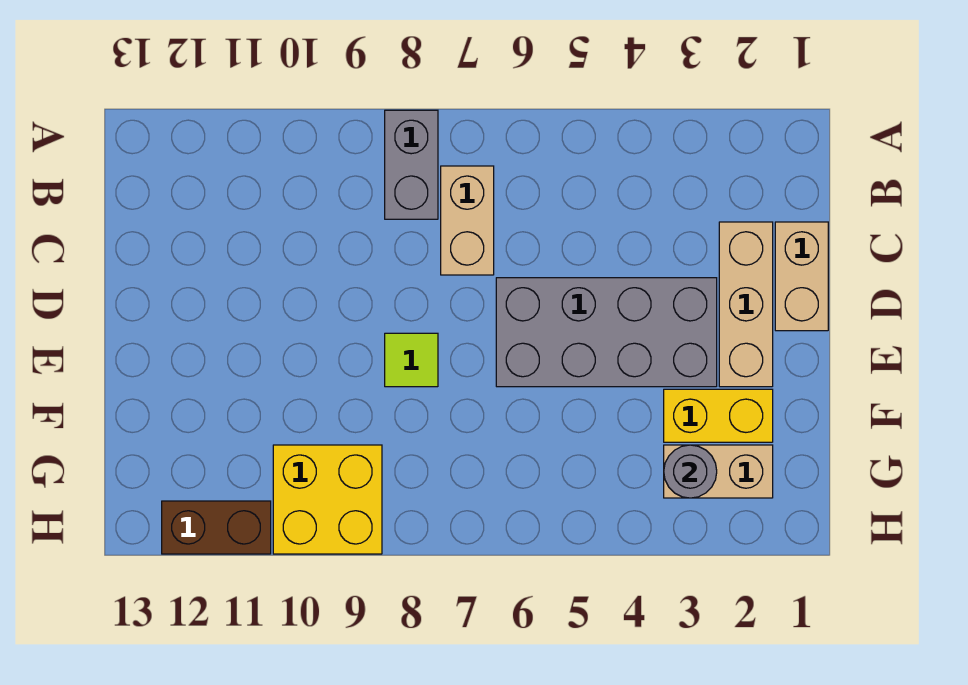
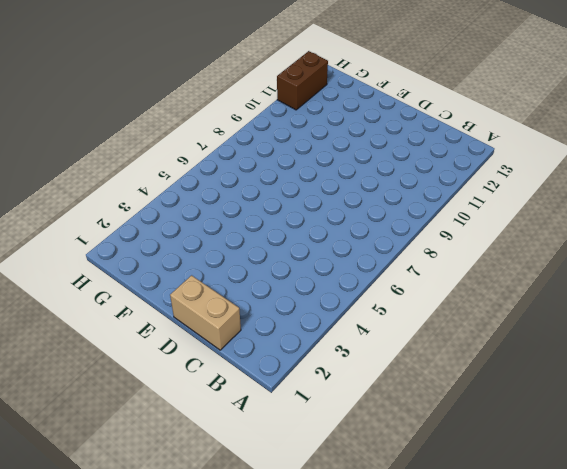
none -> grey 1x2 brick [385,110,438,219]
none -> tan 1x2 brick [441,166,494,275]

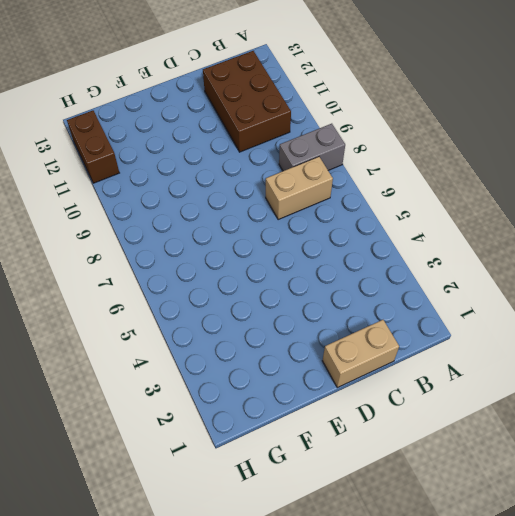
brown 2x3 brick [203,51,291,152] -> none
none -> tan 1x3 brick [719,222,773,387]
none -> grey 2x4 brick [496,278,717,387]

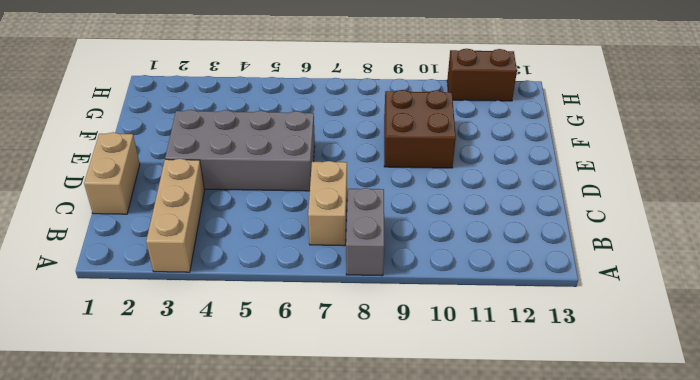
tan 1x3 brick [146,159,205,272] -> tan 1x3 brick moved to [719,222,773,387]
brown 2x2 brick [384,90,456,168] -> none
none -> lime 1x1 tile [385,333,438,387]
none -> yellow 1x2 brick [664,389,773,442]

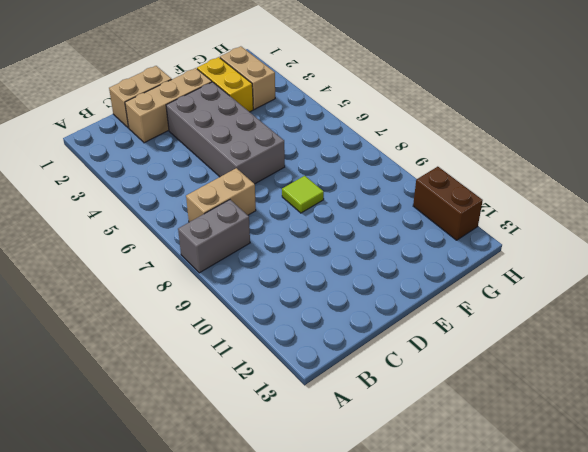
none -> yellow 2x2 brick [273,445,382,554]
none -> grey 1x1 round brick [664,445,717,498]

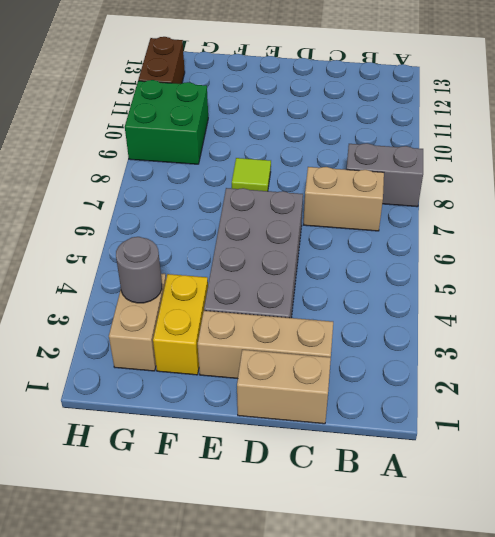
green 2x2 brick [125,80,208,164] -> yellow 2x2 brick [273,445,382,554]

